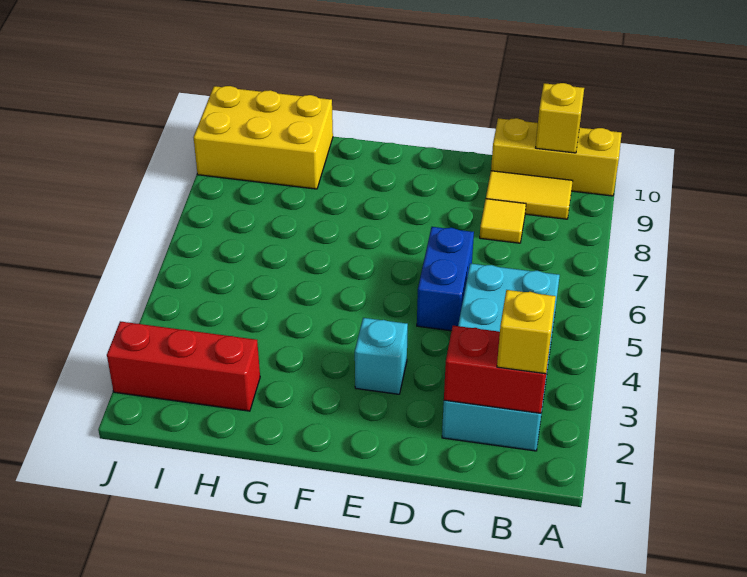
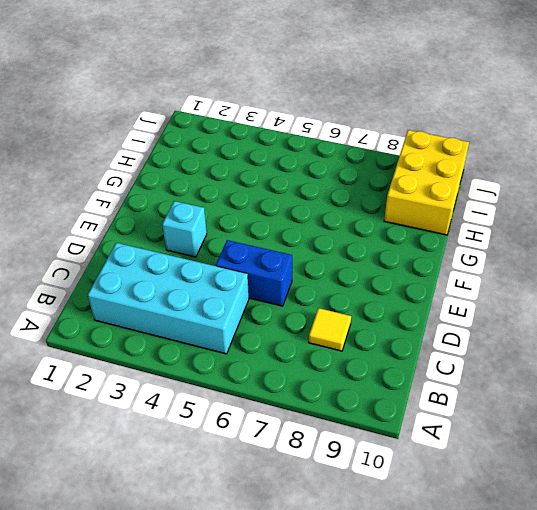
none -> yellow 1x3 brick [491,118,622,196]
none -> yellow 1x2 tile [486,171,573,219]

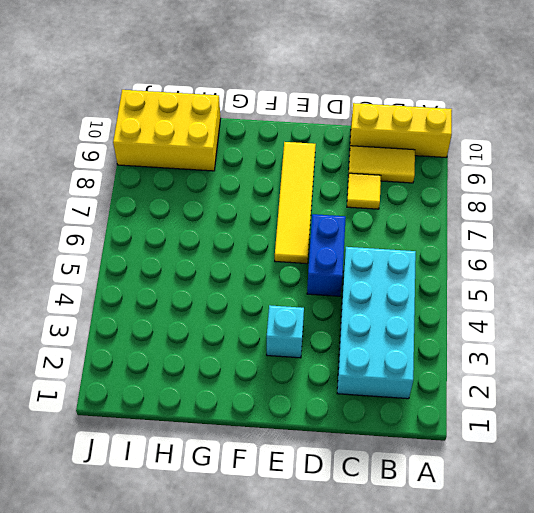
yellow 1x4 tile [275,142,316,264] -> none
none -> red 1x3 brick [107,321,260,411]
none -> red 1x2 brick [444,326,550,413]

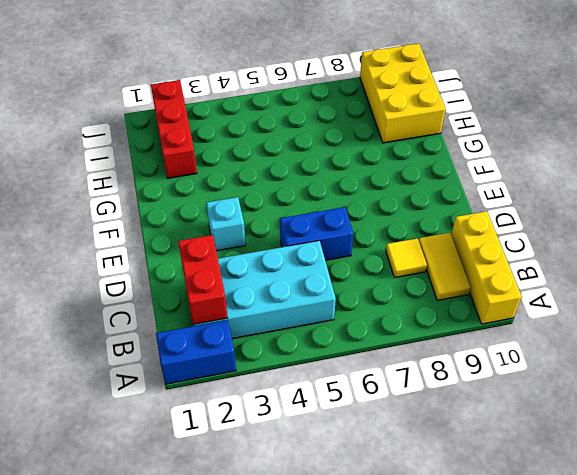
blue 1x2 brick [156,320,236,384] -> none
none -> yellow 1x1 brick [536,83,584,153]
none -> yellow 1x1 brick [497,290,556,374]

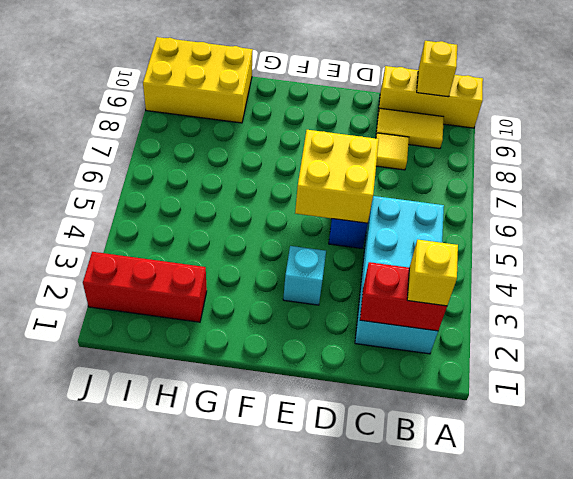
yellow 2x2 brick [295,130,379,223] -> none

